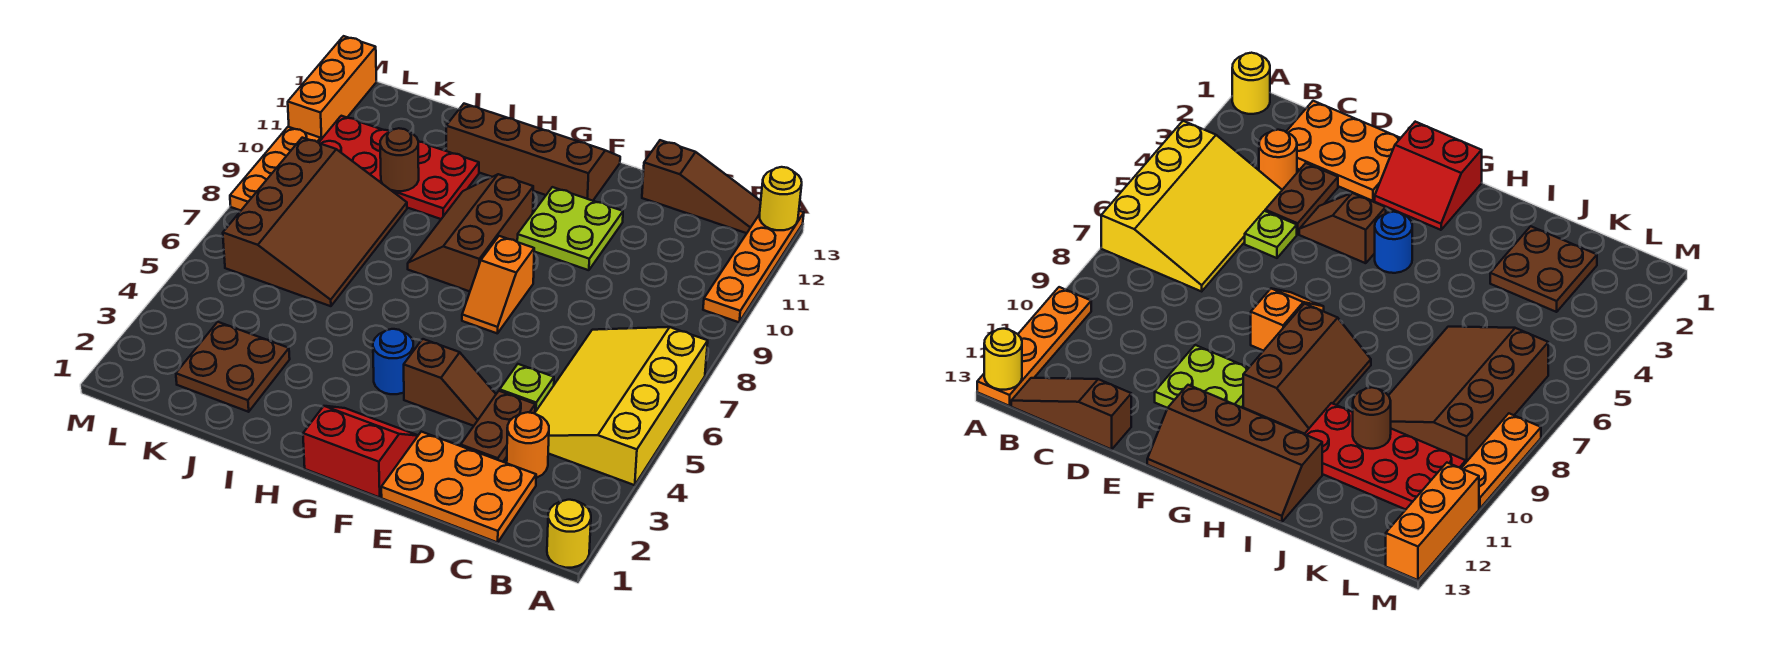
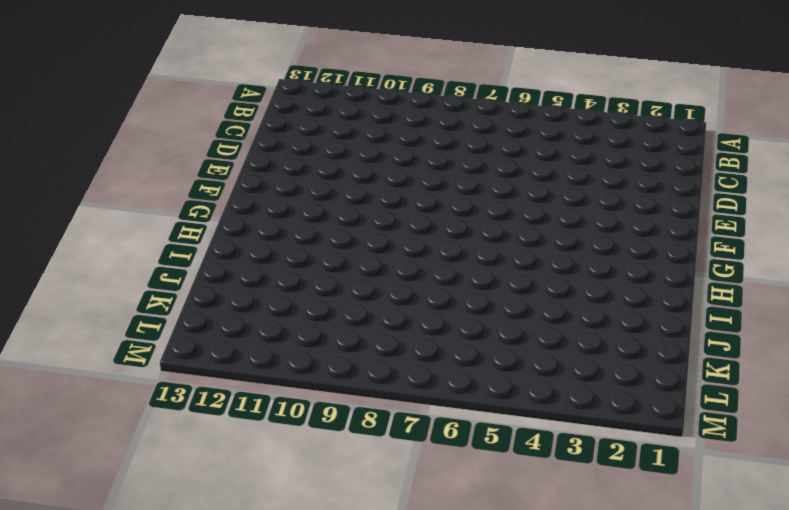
none -> yellow 1x1 round brick [547,500,591,568]
none -> yellow 3x4 slope [535,327,708,485]
none -> orange 1x4 plate [703,211,804,322]

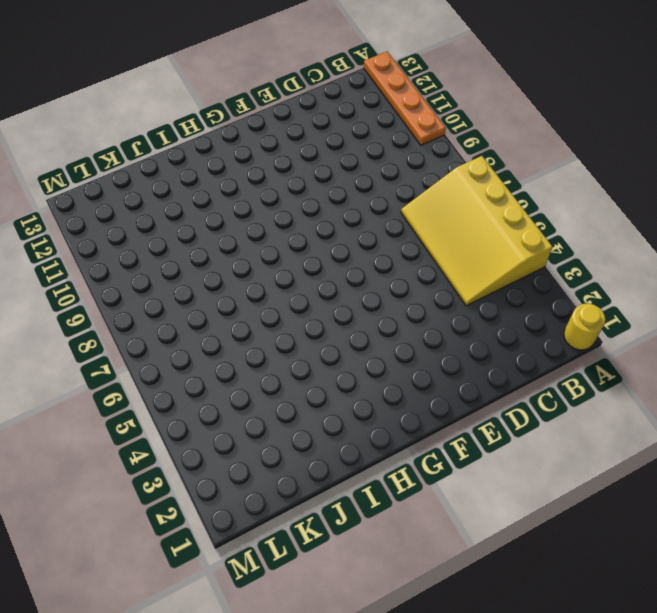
none -> brown 1x3 slope [642,140,761,233]
none -> orange 2x3 plate [381,432,536,542]
none -> orange 1x1 round brick [507,412,549,478]

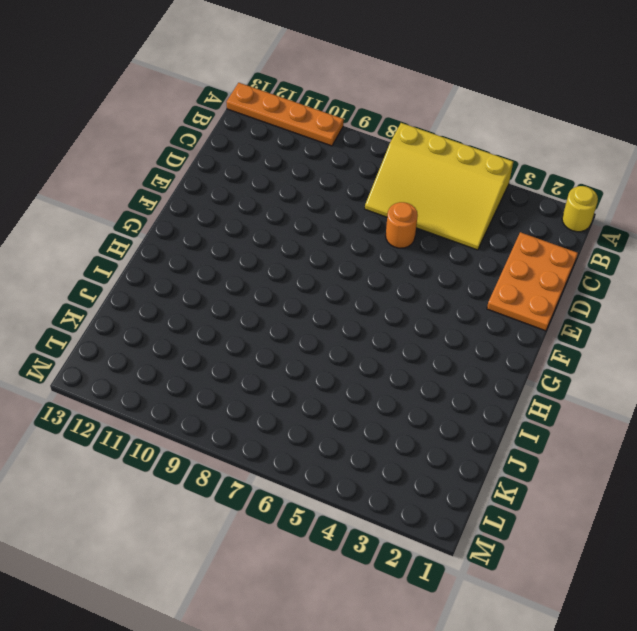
orange 1x1 round brick [386,202,418,248] -> orange 1x1 round brick moved to [507,412,549,478]
none -> brown 1x3 slope [642,140,761,233]
none -> brown 1x2 plate [461,391,535,462]
none -> lime 1x1 plate [500,364,554,412]

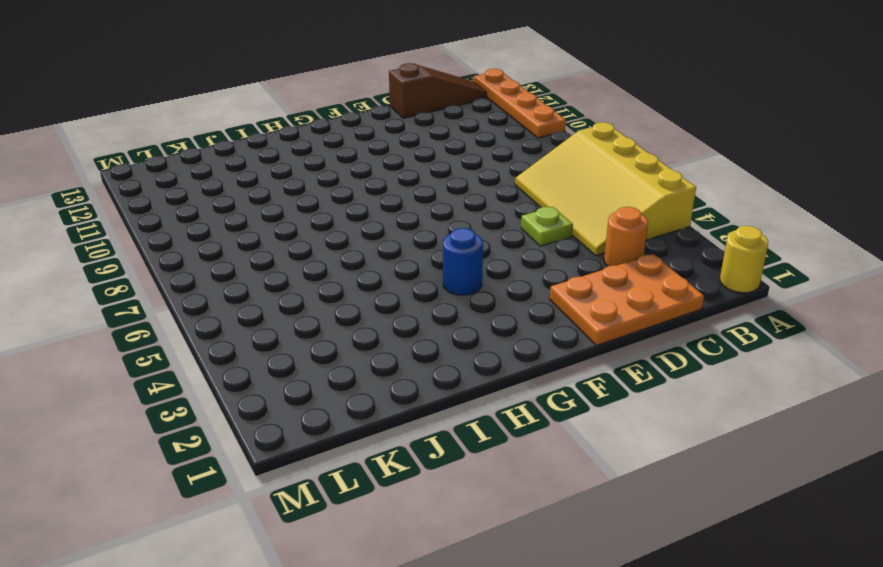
none -> brown 1x2 plate [461,391,535,462]
none -> brown 1x2 slope [404,339,496,426]
none -> lime 2x2 plate [517,187,623,270]

